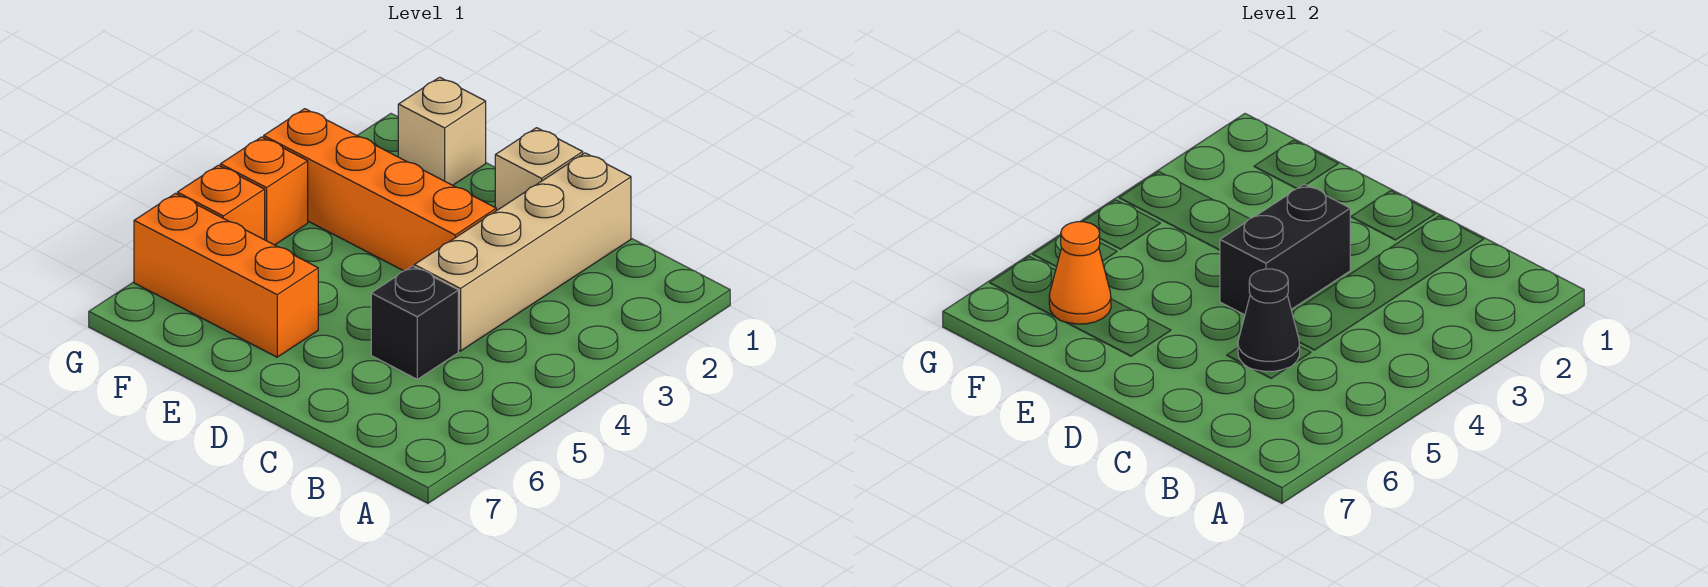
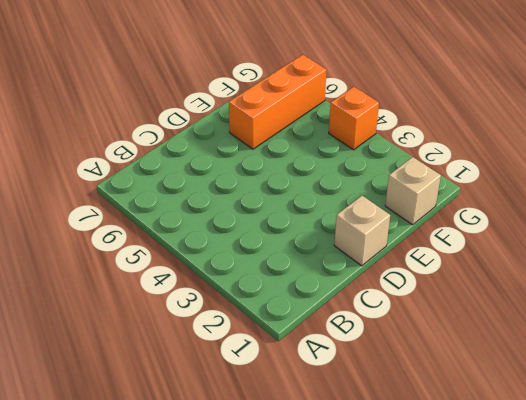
none -> tan 1x4 brick [414,153,631,351]
none -> black 1x1 brick [371,266,458,379]

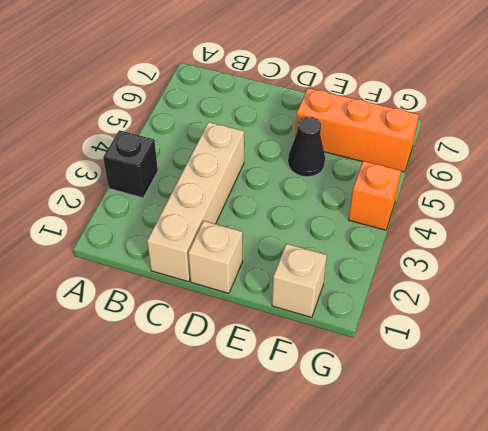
black 1x1 brick [103,130,158,198] -> black 1x1 brick moved to [371,266,458,379]
black 1x1 cone [288,117,325,177] -> black 1x1 cone moved to [1238,269,1300,371]
none -> orange 1x4 brick [264,109,496,271]
none -> orange 1x1 brick [177,165,265,240]

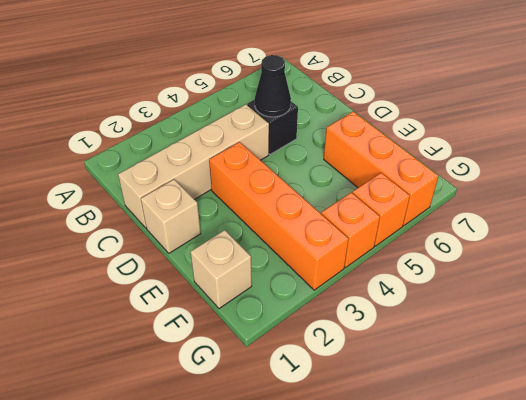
none -> black 1x2 brick [1220,184,1350,315]
none -> orange 1x1 cone [1049,222,1111,324]

